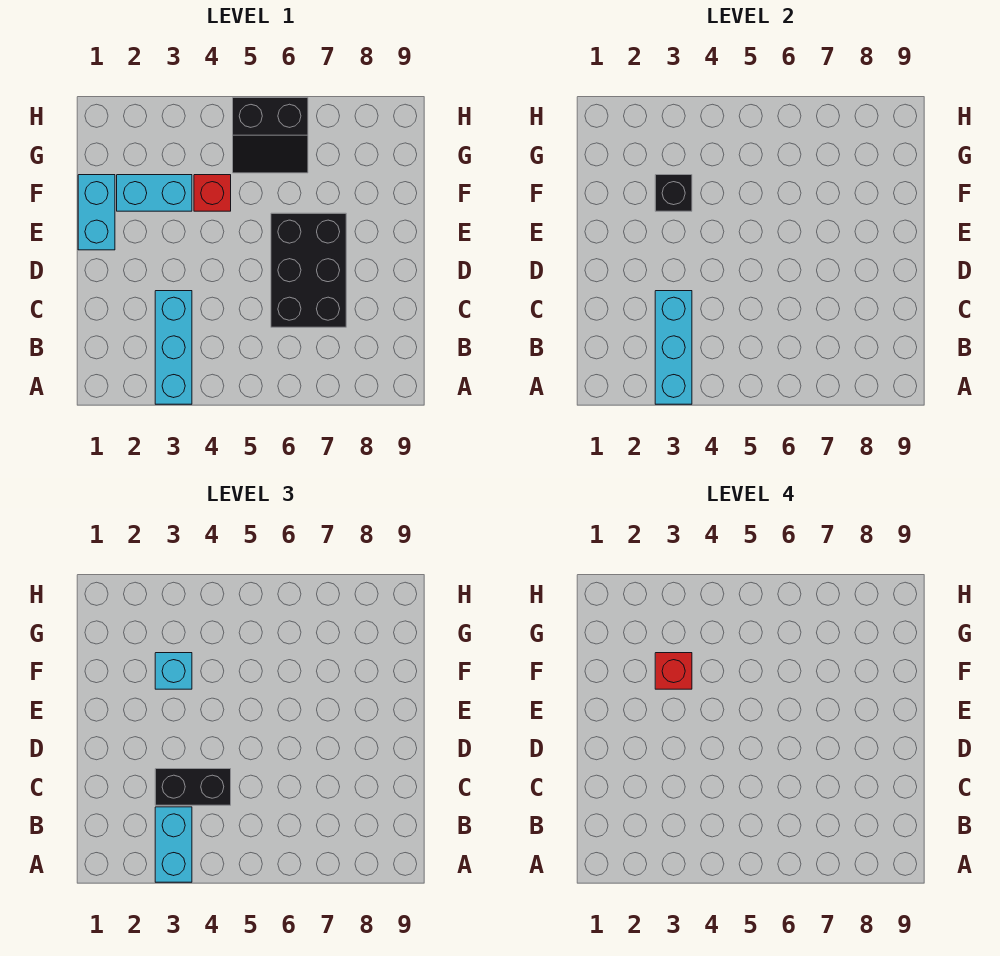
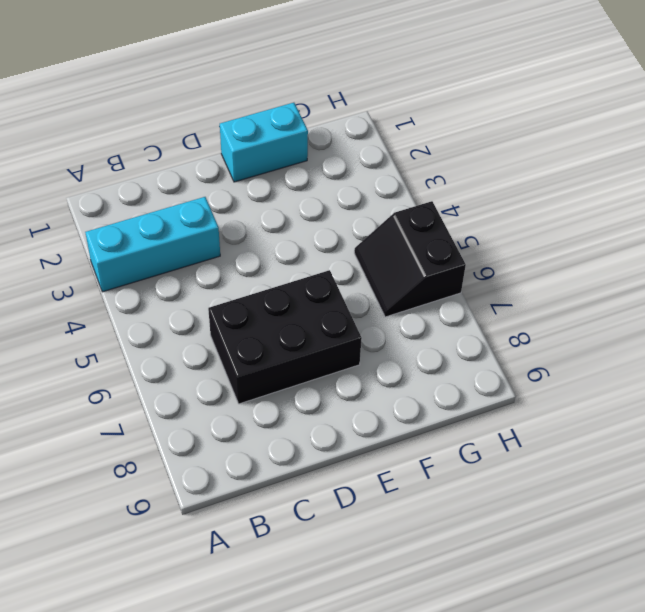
none -> cyan 1x2 brick [117,175,192,211]
none -> red 1x1 brick [194,175,231,211]
none -> cyan 1x3 brick [655,291,692,404]

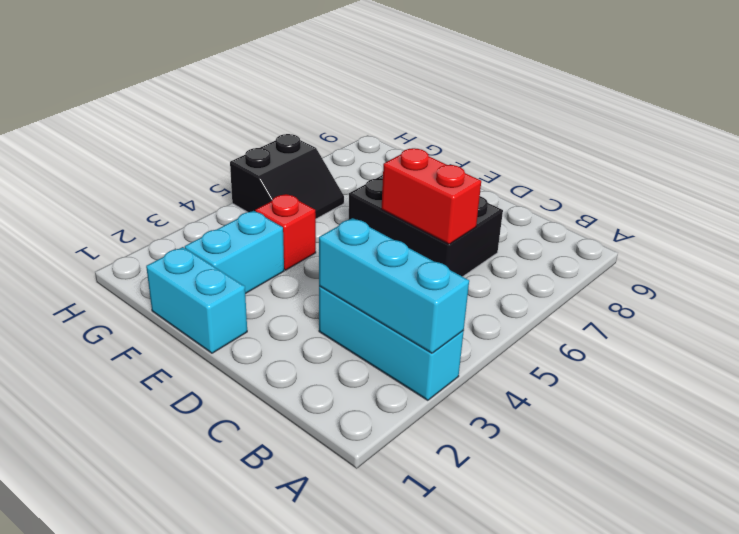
red 1x2 brick [382,148,481,244] -> none
none -> black 1x1 brick [655,175,692,211]
none -> cyan 1x2 brick [155,807,192,882]
none -> black 1x2 brick [155,769,231,805]

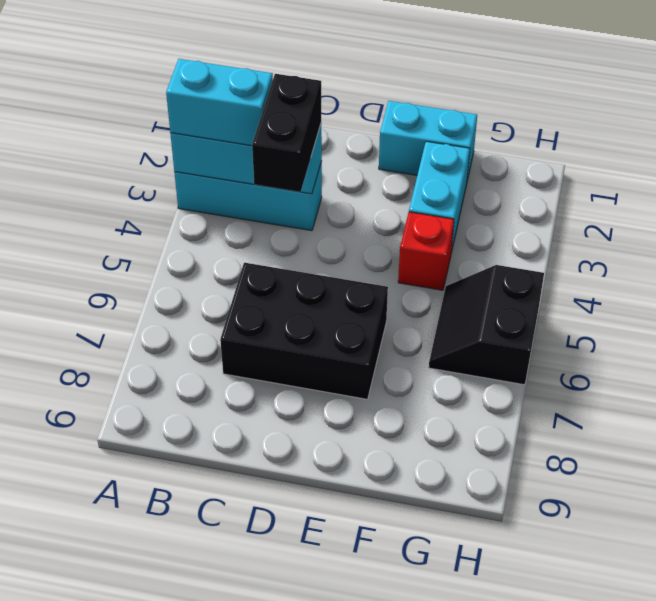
none -> black 1x1 brick [655,175,692,211]
none -> cyan 1x1 brick [155,653,192,689]
none -> red 1x1 brick [655,653,692,689]

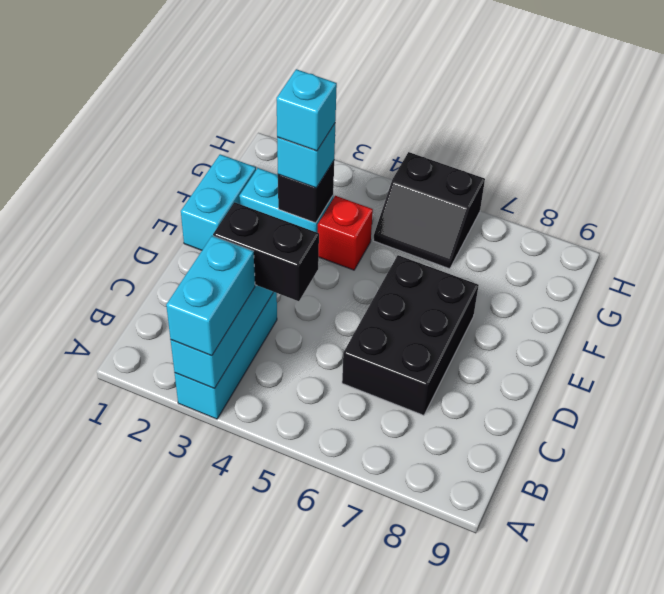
cyan 1x1 brick [277,69,337,151] -> red 1x1 brick [655,653,692,689]

